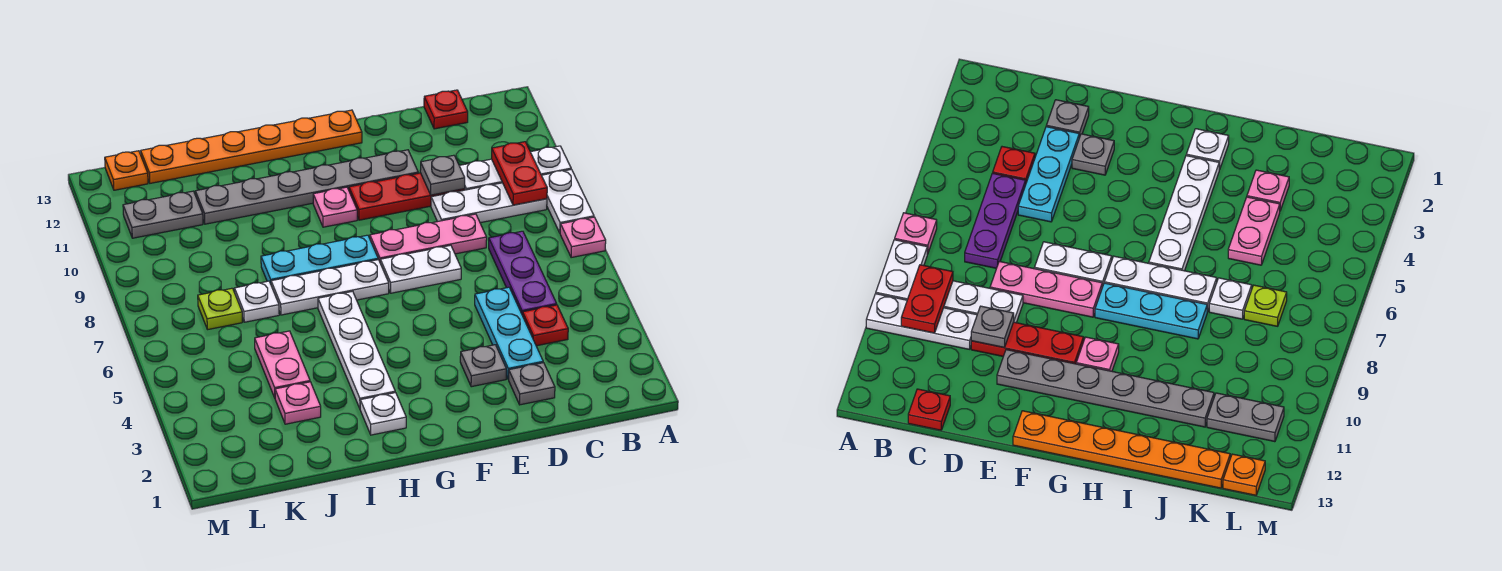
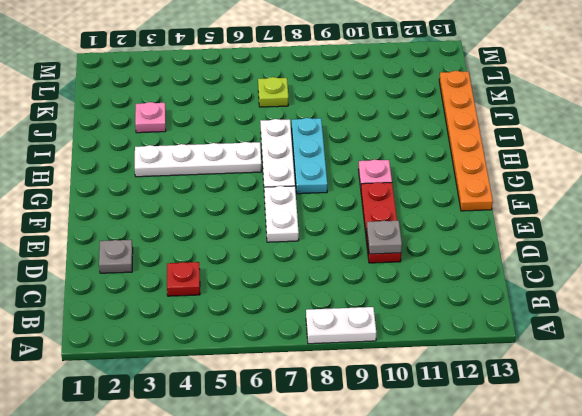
none -> pink 1x1 plate [560,217,606,258]
none -> white 1x3 plate [459,146,571,190]
none -> white 1x3 plate [431,183,547,223]

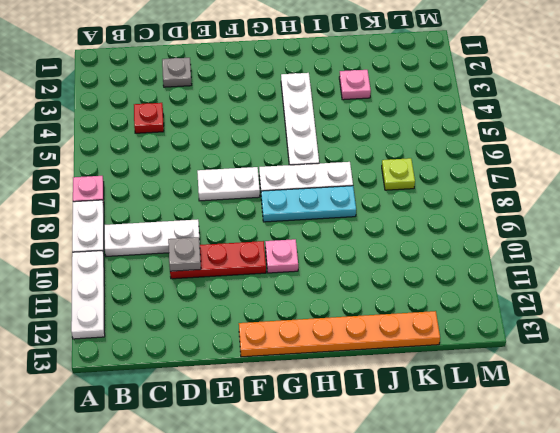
white 1x3 plate [71,251,105,339] -> white 1x3 plate turned to [459,146,571,190]
none -> purple 1x3 plate [489,231,557,314]
none -> red 1x1 plate [424,90,468,129]
none -> cyan 1x3 plate [475,287,543,379]

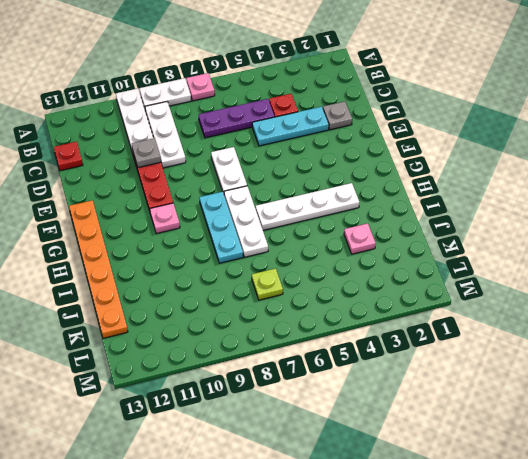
none -> pink 1x3 plate [370,214,487,261]
none -> grey 1x1 plate [460,345,506,387]
none -> grey 1x6 plate [195,150,418,224]

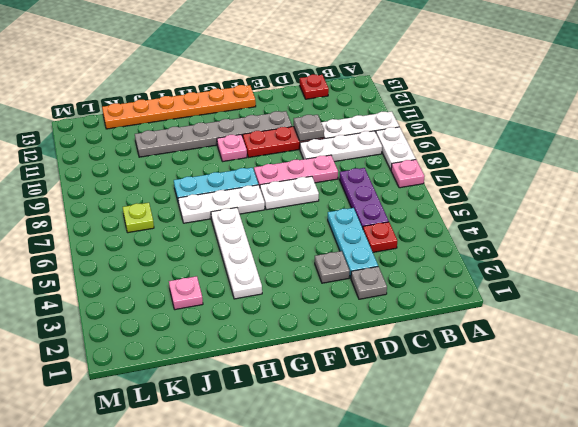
none -> white 1x1 plate [360,393,406,435]
none -> pink 1x2 plate [255,331,310,398]
none -> white 1x1 plate [234,281,279,322]

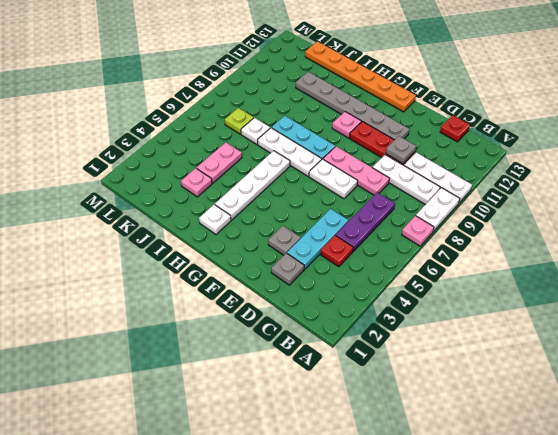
none -> grey 1x2 plate [123,191,203,238]
none -> orange 1x1 plate [105,151,148,190]
none -> red 1x2 plate [492,142,547,205]

